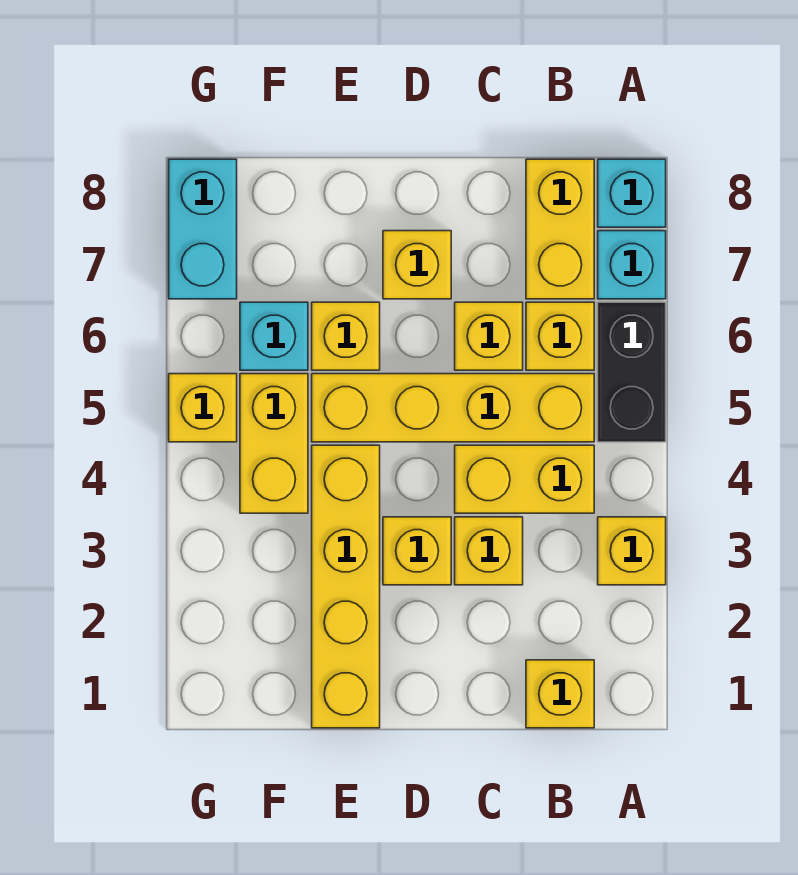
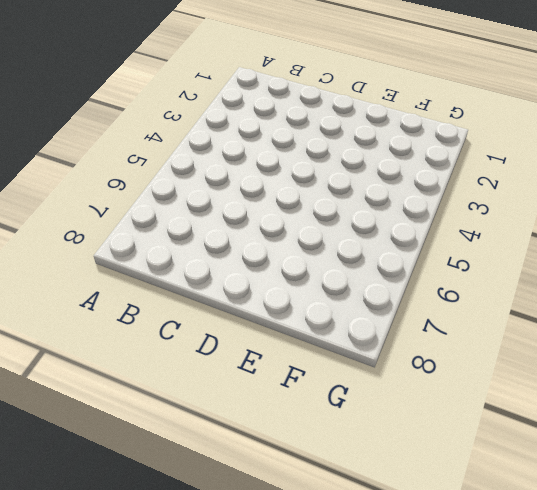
none -> yellow 1x1 brick [598,517,666,585]
none -> black 1x2 brick [598,302,666,442]
none -> cyan 1x1 brick [598,231,666,299]

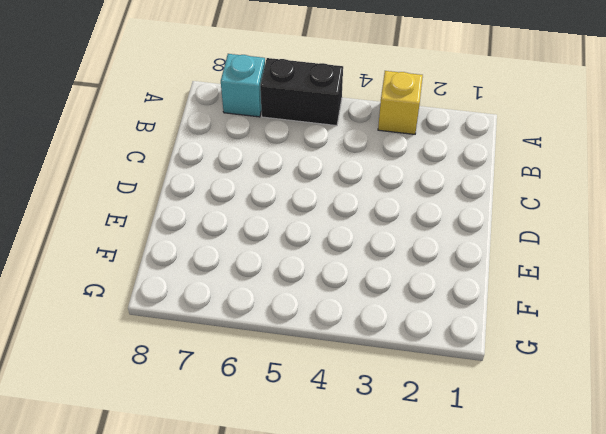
none -> cyan 1x1 brick [598,159,666,227]
none -> yellow 1x1 brick [526,660,594,728]
none -> yellow 1x2 brick [455,445,594,513]

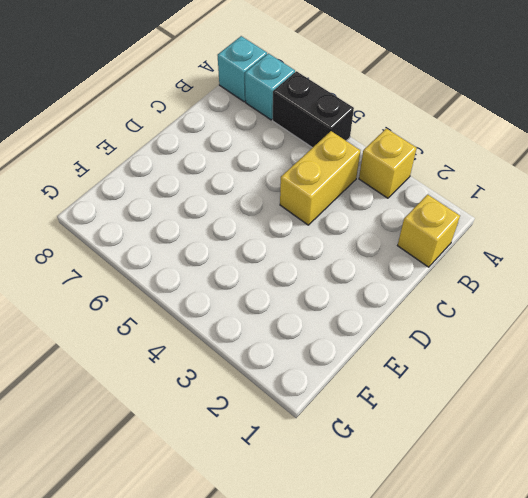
none -> yellow 1x4 brick [312,374,594,442]
none -> yellow 1x1 brick [526,302,594,370]
none -> yellow 1x2 brick [526,159,594,299]

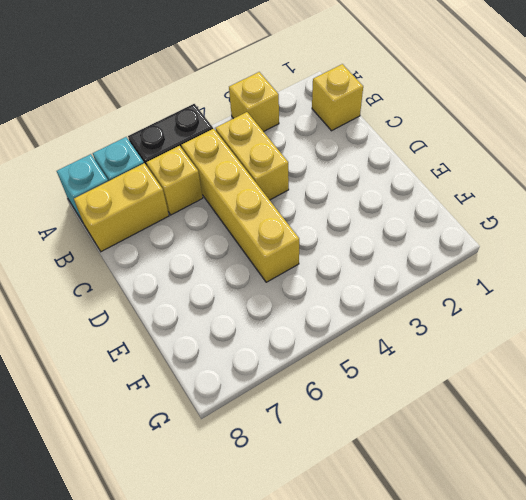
none -> yellow 1x1 brick [455,517,523,585]
none -> yellow 1x1 brick [455,302,523,370]
none -> yellow 1x1 brick [383,517,451,585]

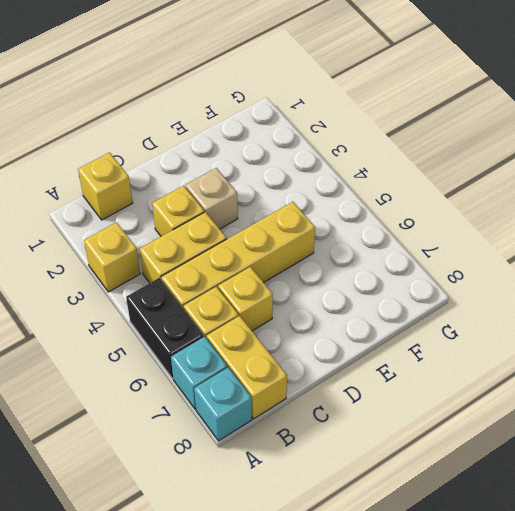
tan 1x1 brick [185,168,238,229] -> yellow 1x1 brick [383,517,451,585]
none -> yellow 1x1 brick [383,231,451,299]
none -> yellow 1x4 brick [312,445,380,728]
none -> yellow 1x1 brick [312,302,380,370]

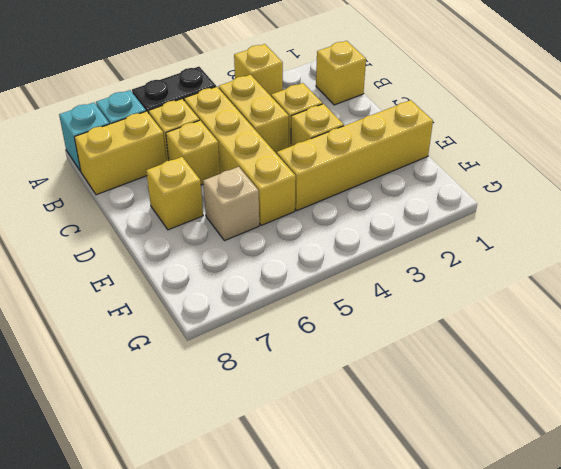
tan 1x1 brick [203,167,259,241] -> yellow 1x1 brick [312,302,380,370]
none -> yellow 1x2 brick [240,374,308,513]
none -> cyan 1x1 brick [240,302,308,370]
none -> yellow 1x1 brick [169,374,237,442]

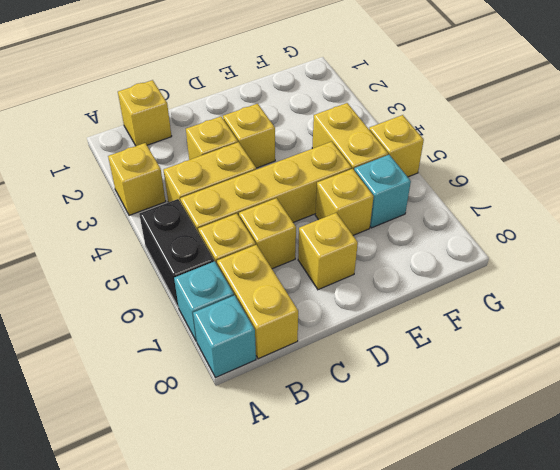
none -> yellow 1x4 brick [312,445,380,728]
none -> cyan 1x2 brick [169,159,237,299]

